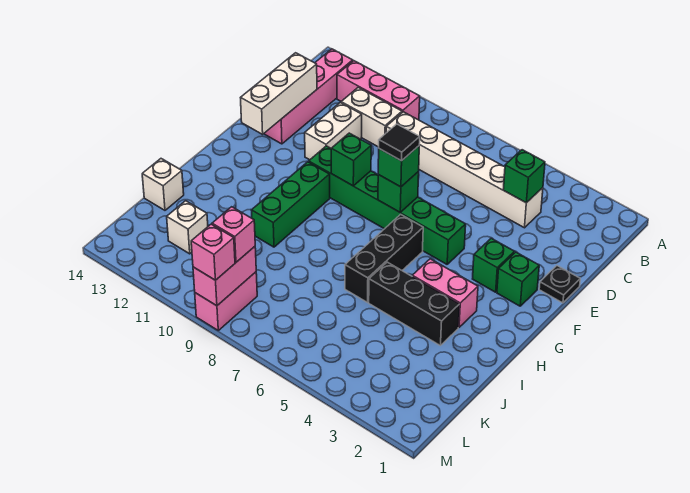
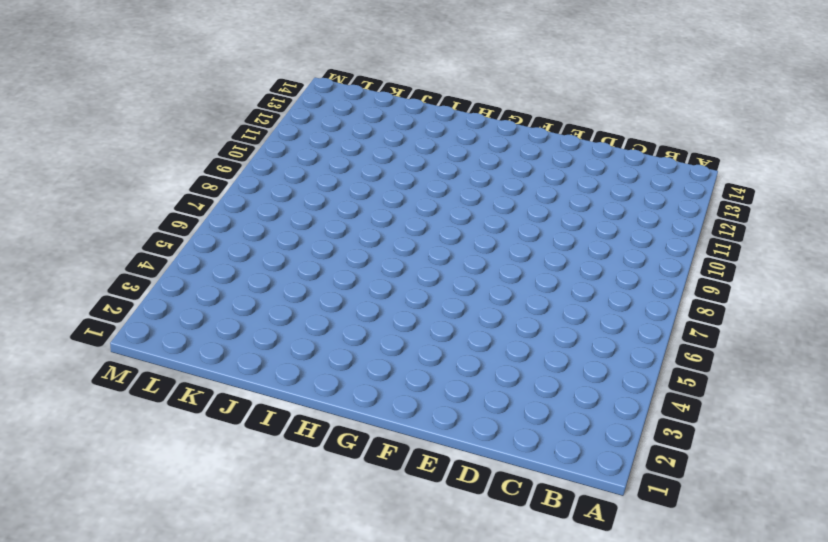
none -> pink 1x3 brick [337,61,420,120]
none -> pink 1x4 brick [264,49,353,144]
none -> white 1x6 brick [386,112,543,228]

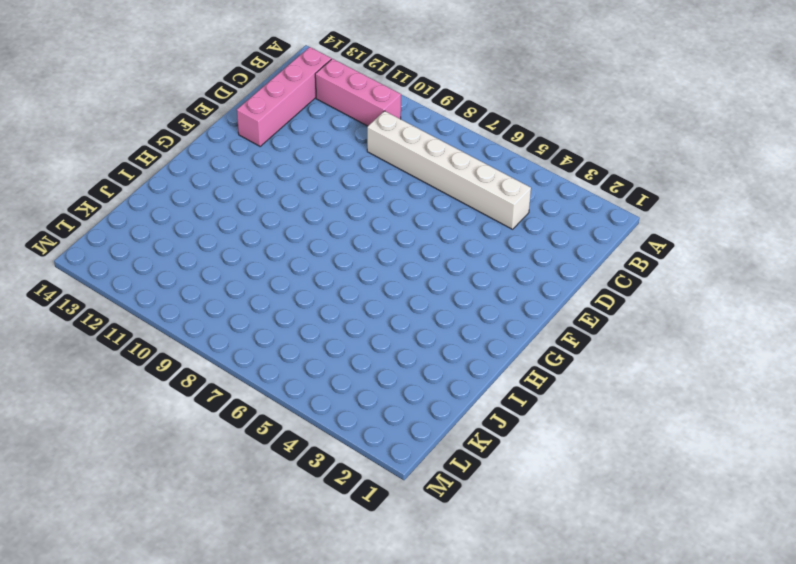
none -> white 1x2 brick [341,87,402,147]
none -> white 1x2 brick [305,102,362,160]
none -> black 1x1 plate [539,266,580,303]

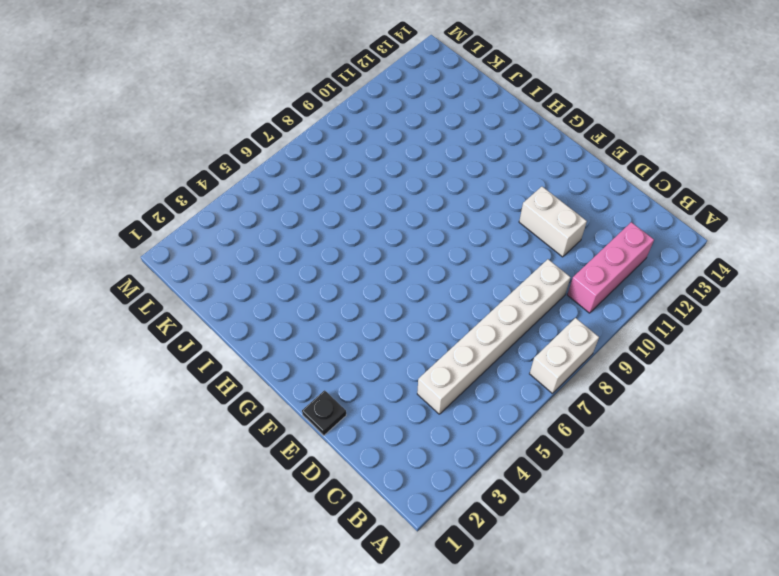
white 1x2 brick [530,318,599,393] -> white 1x2 brick moved to [341,87,402,147]
none -> pink 1x4 brick [264,49,353,144]
none -> green 1x1 brick [497,252,539,306]
none -> green 1x1 brick [473,238,514,292]

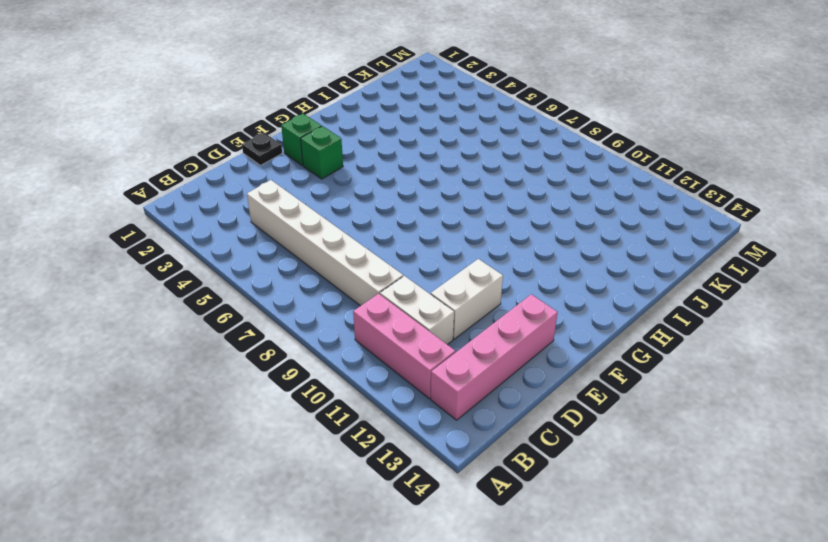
none -> green 1x6 brick [309,146,466,264]
none -> black 1x3 brick [345,214,423,302]
none -> green 1x3 brick [251,162,330,247]

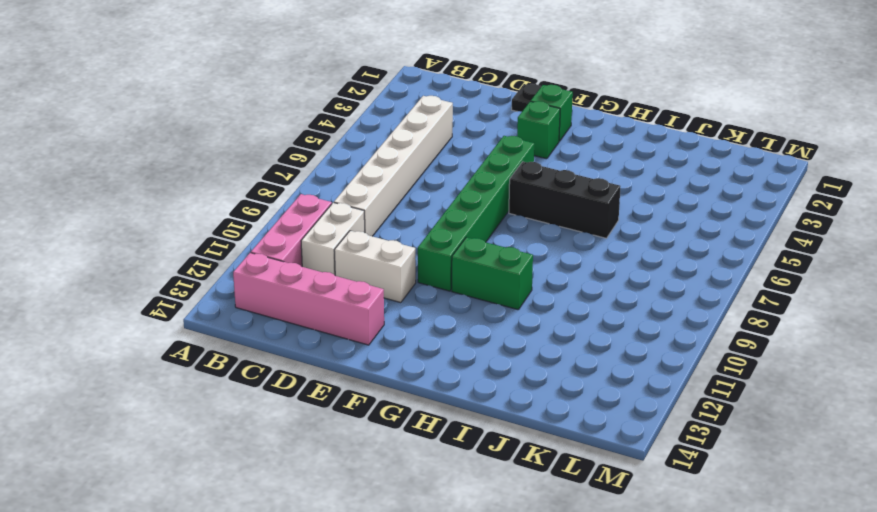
green 1x2 brick [452,237,533,310] -> green 1x3 brick [251,162,330,247]
none -> pink 1x2 brick [412,259,478,327]
none -> black 1x3 brick [369,262,459,345]
none -> white 1x1 brick [142,159,184,210]

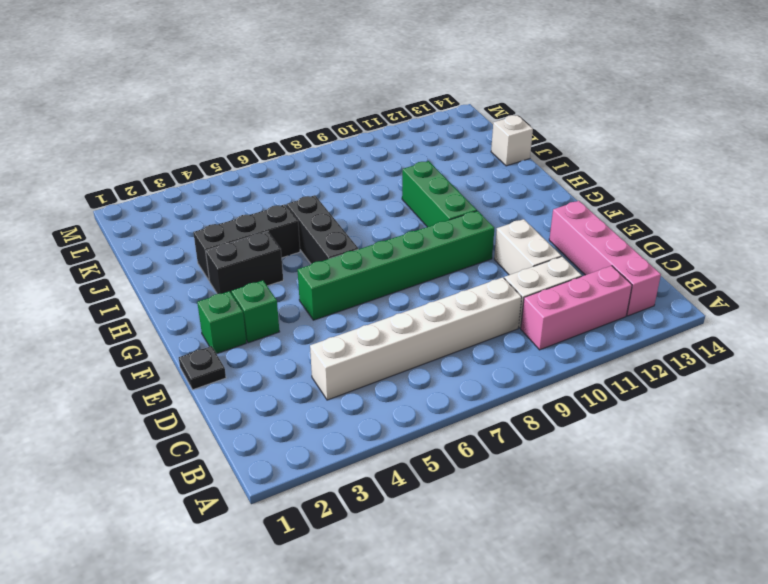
black 1x2 brick [206,232,283,294] -> pink 1x2 brick [412,259,478,327]
none -> white 1x1 brick [167,201,208,254]
none -> pink 1x2 brick [195,272,257,330]
none -> green 1x1 brick [503,150,545,203]

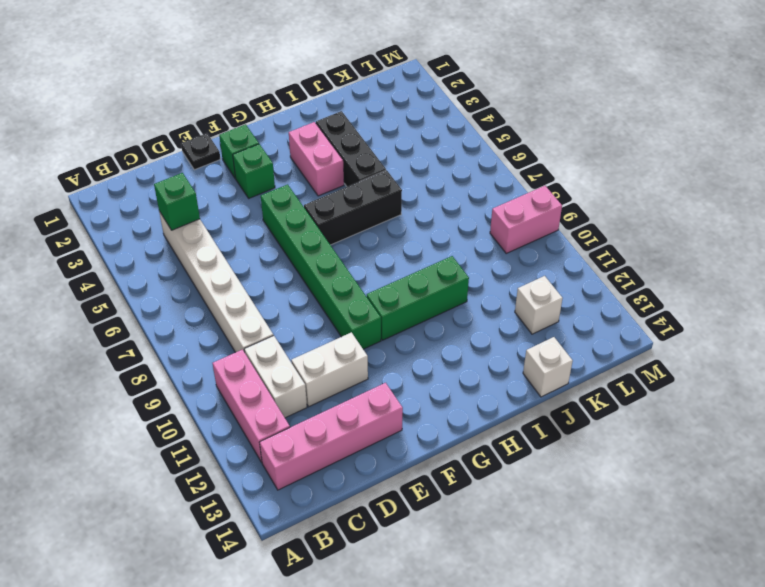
none -> white 1x3 brick [241,53,317,134]
none -> green 1x1 brick [378,172,419,212]
none -> green 1x1 brick [331,133,371,186]

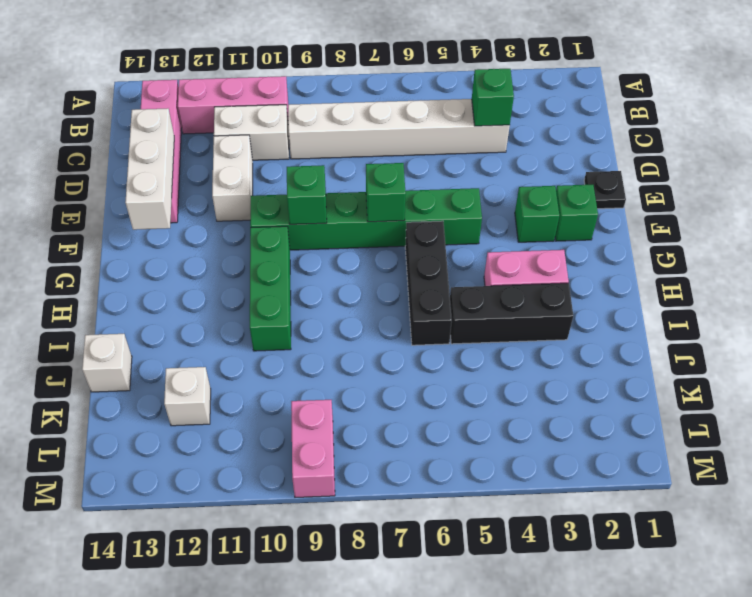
none -> pink 1x2 brick [193,247,256,306]
none -> green 1x1 brick [378,146,419,187]
none -> pink 1x1 brick [212,207,255,262]

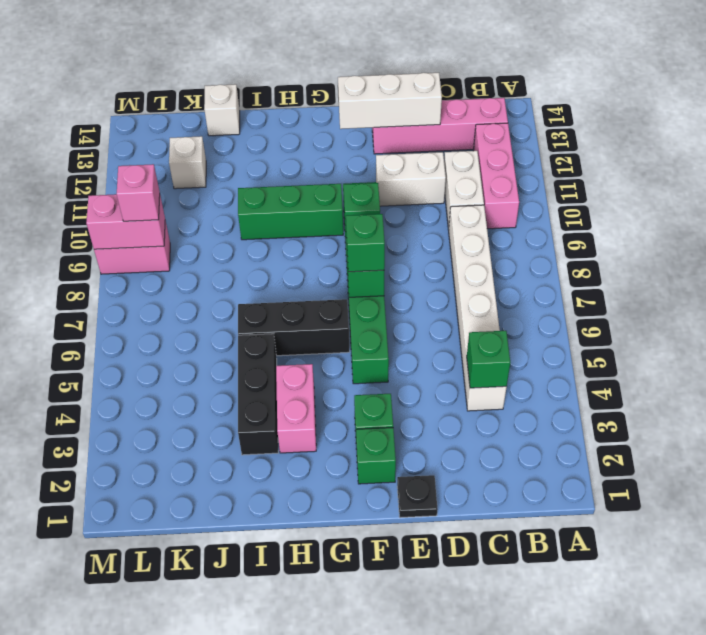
none -> pink 1x1 brick [191,224,235,280]
none -> black 1x1 tile [379,124,420,161]

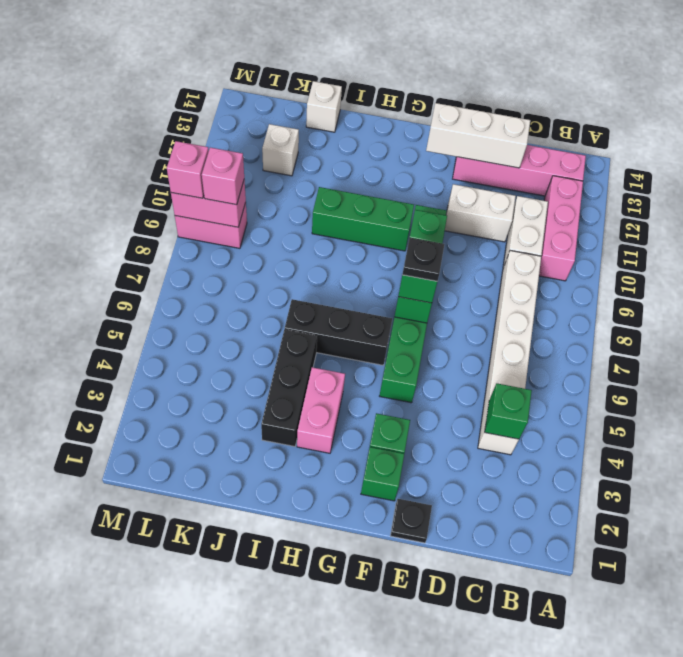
black 1x1 plate [402,238,444,281] -> black 1x1 tile [379,124,420,161]

